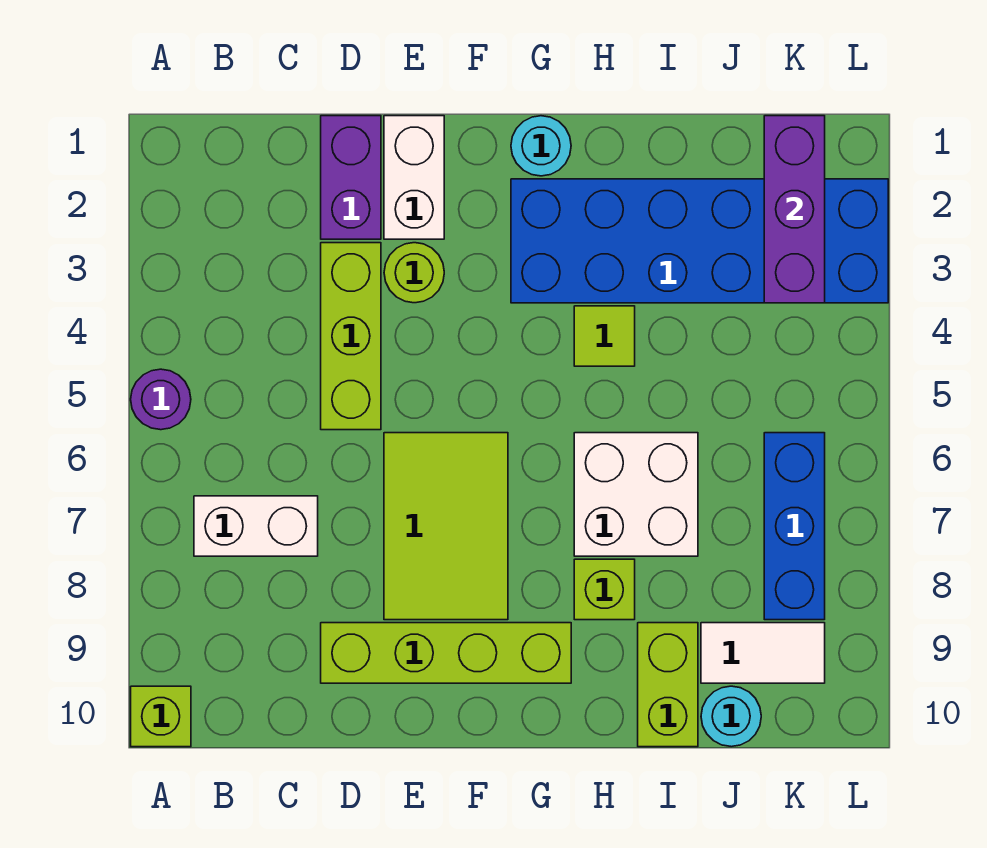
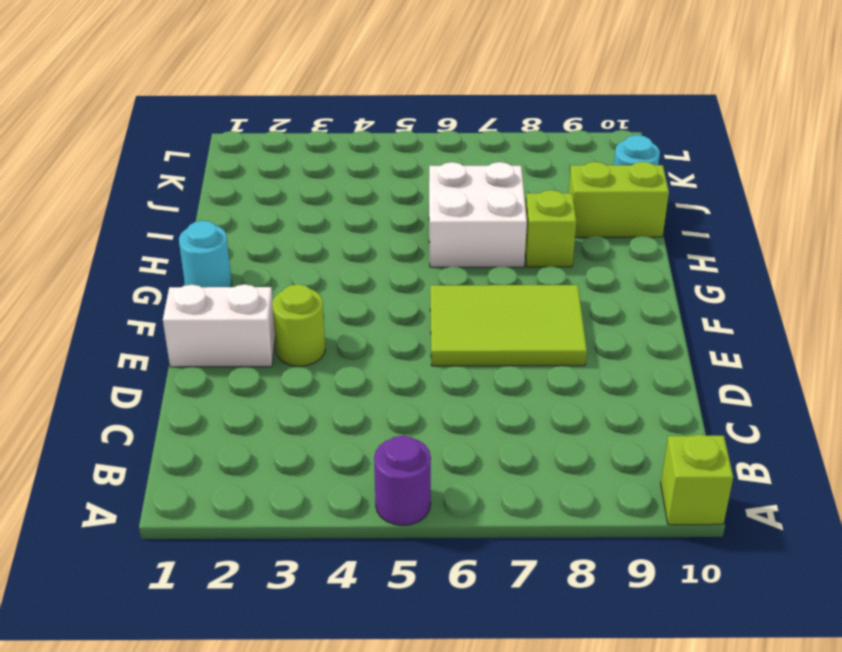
none -> white 1x2 brick [194,496,318,556]
none -> purple 1x2 brick [321,116,381,239]
none -> lime 1x3 brick [321,243,381,430]

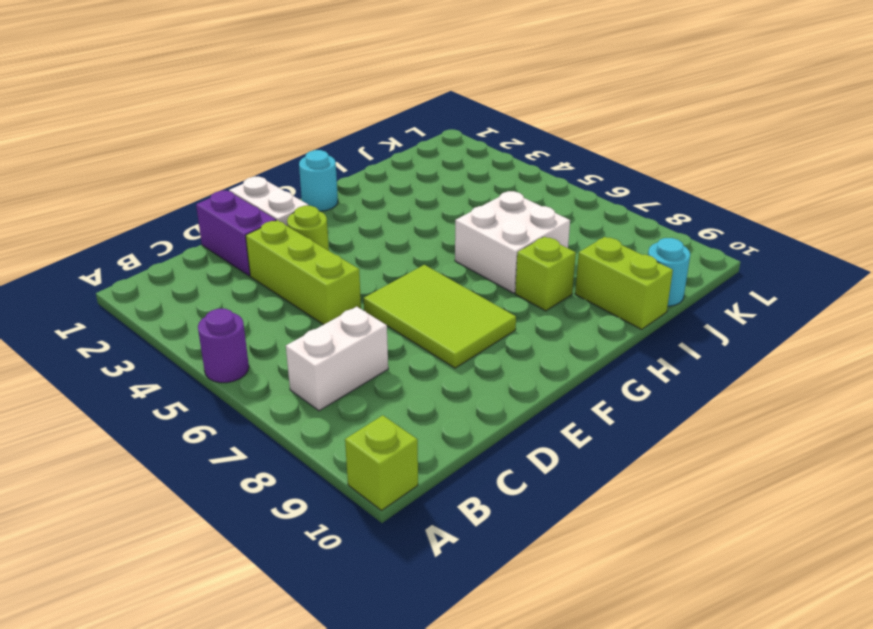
none -> lime 1x4 brick [321,623,571,683]
none -> blue 2x6 brick [511,179,888,303]
none -> lime 1x1 tile [574,306,635,366]

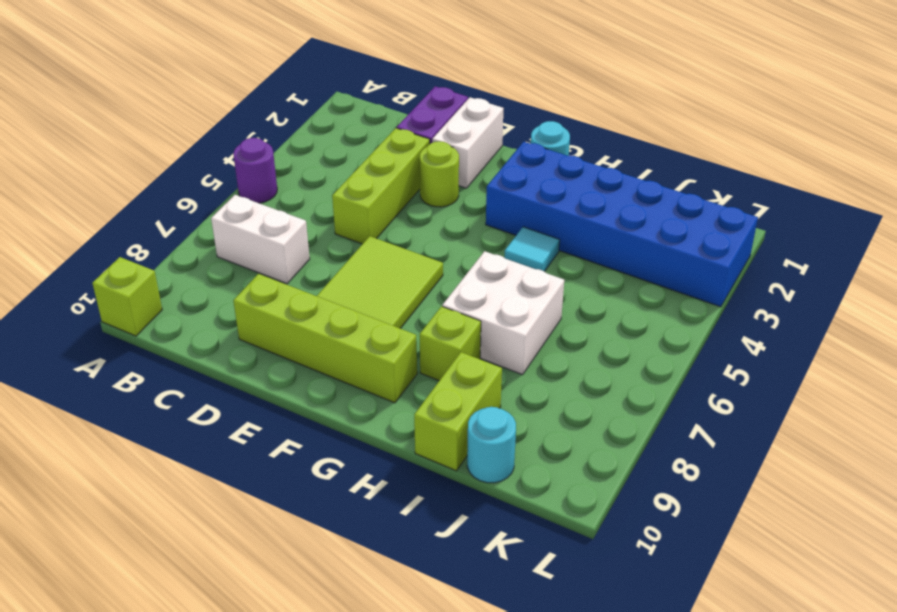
cyan 1x1 tile [504,227,560,272] -> lime 1x1 tile [574,306,635,366]
none -> white 1x2 tile [701,623,825,683]
none -> blue 1x3 brick [764,433,825,620]
none -> purple 1x3 brick [764,116,825,303]

